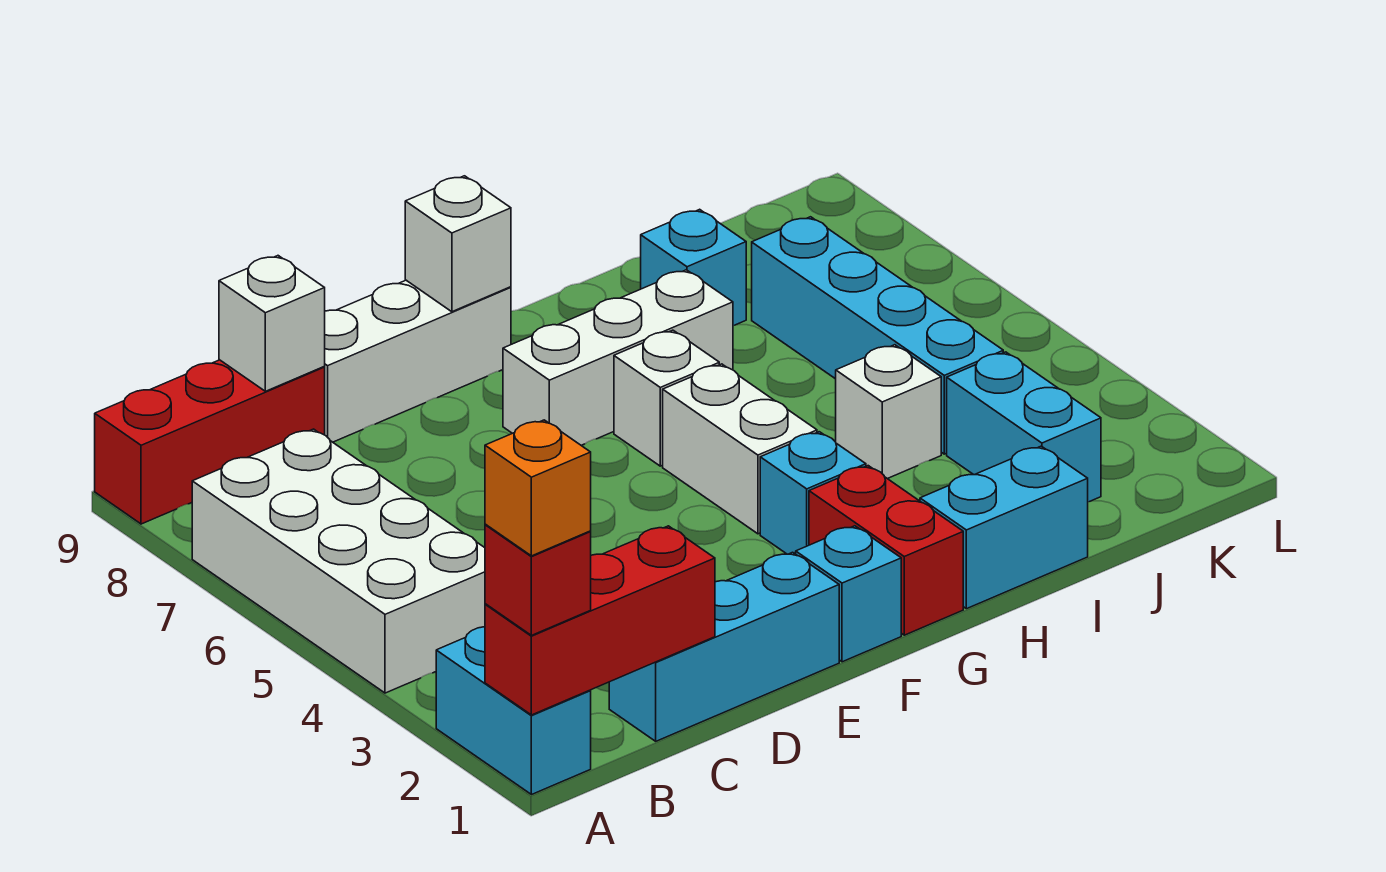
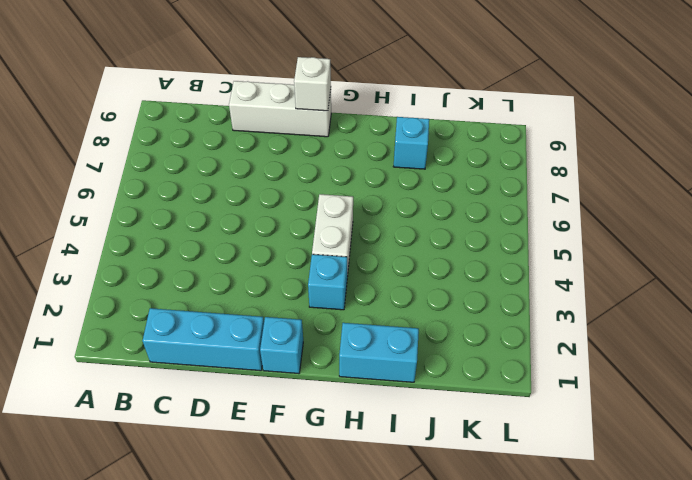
none -> cyan 1x2 brick [436,627,591,795]
none -> white 2x4 brick [192,429,485,693]
none -> red 1x3 brick [95,360,325,524]

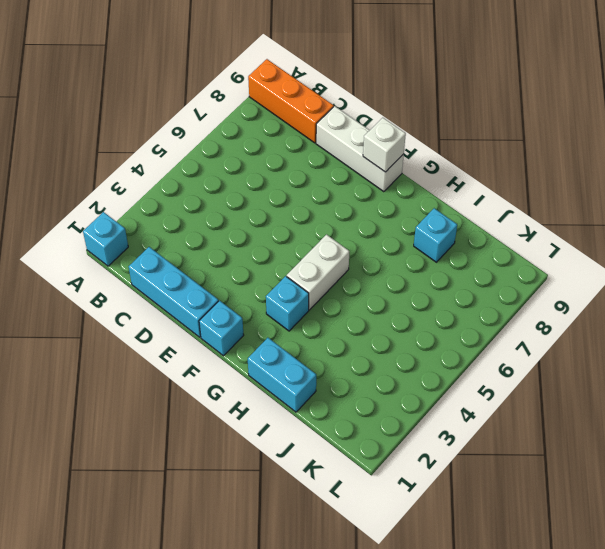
cyan 1x1 brick [83,212,128,266] -> cyan 1x2 brick [436,627,591,795]
orange 1x3 brick [248,59,334,143] -> red 1x3 brick [95,360,325,524]
none -> white 2x4 brick [192,429,485,693]
none -> white 1x3 brick [503,270,733,445]
none -> red 1x2 brick [809,466,963,635]

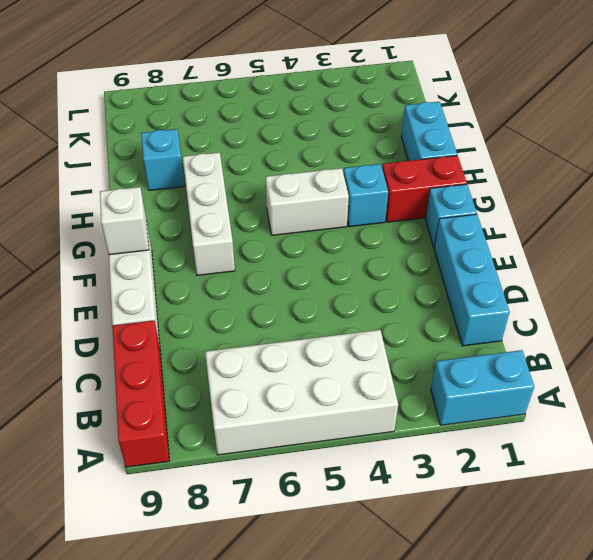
none -> white 1x1 brick [614,330,719,466]
none -> white 1x1 brick [836,345,941,479]
none -> cyan 1x2 brick [947,352,1101,502]

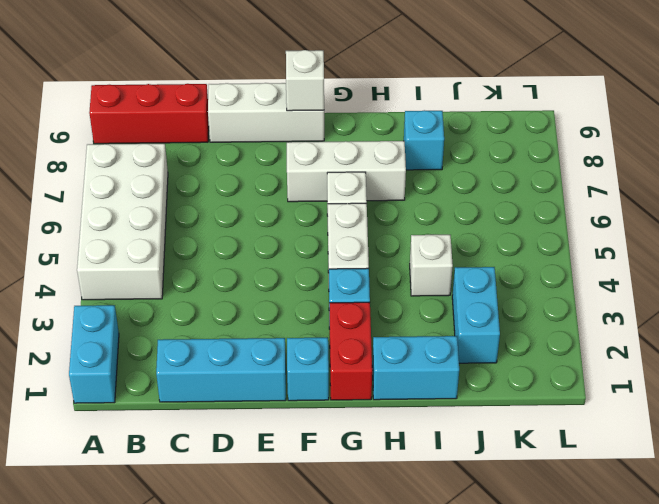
none -> cyan 1x4 brick [752,217,1003,454]
none -> red 1x3 brick [485,526,715,715]
none -> white 1x1 brick [219,256,325,391]

